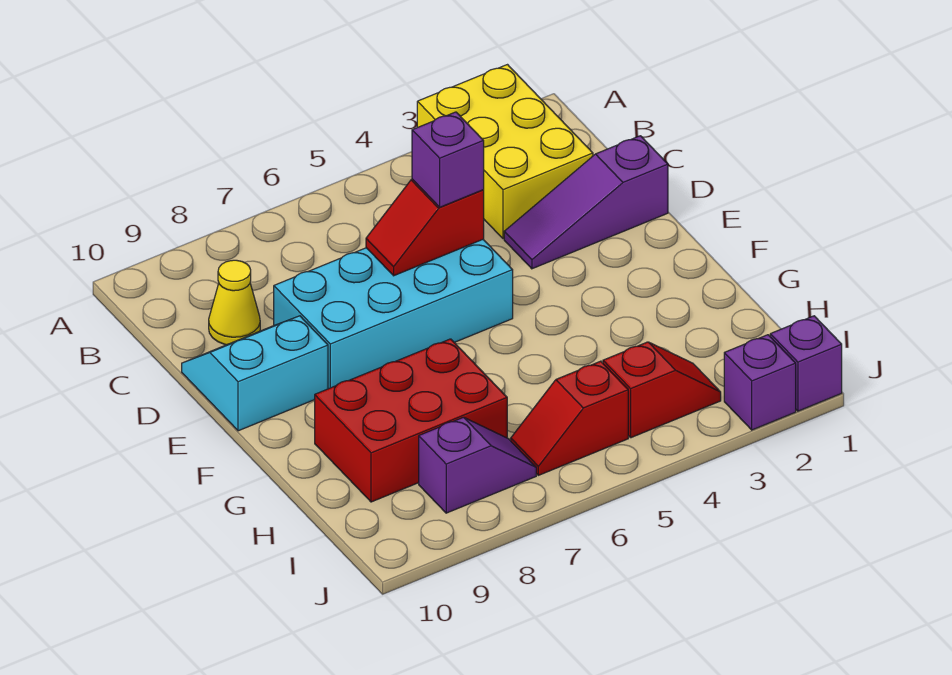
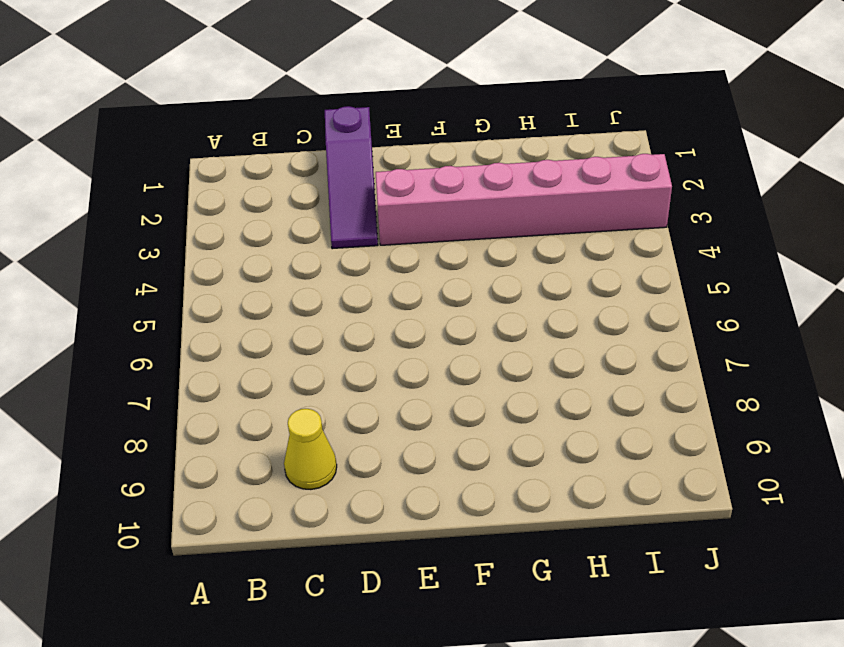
pink 1x6 brick [376,154,672,245] -> red 1x2 slope [603,342,721,438]
none -> yellow 2x3 brick [417,65,593,239]
none -> cyan 2x4 brick [274,240,513,389]
none -> cyan 2x2 slope [182,316,328,431]

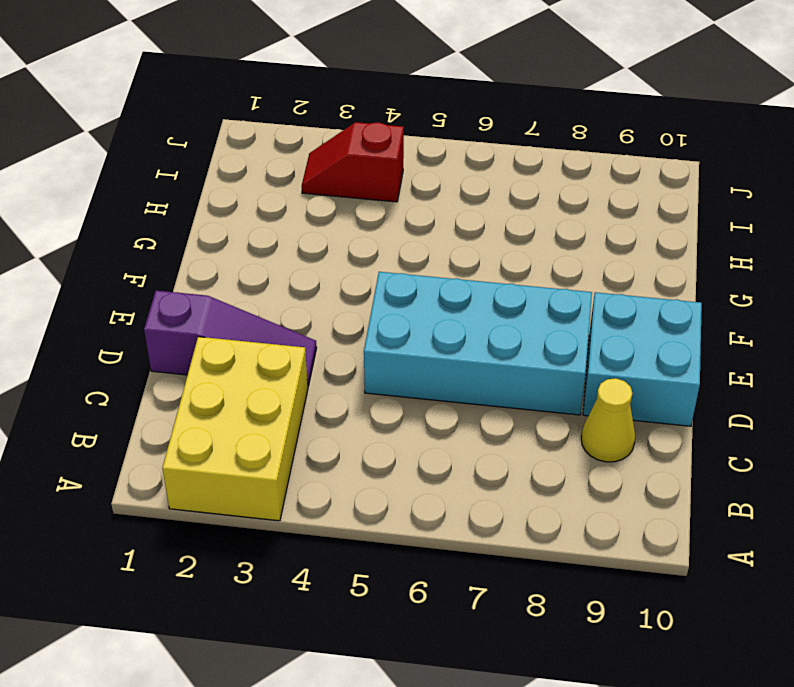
cyan 2x2 brick [583,292,702,426] -> cyan 2x2 slope [182,316,328,431]
none -> red 2x3 brick [315,339,507,502]
none -> red 1x2 slope [511,361,628,475]
none -> purple 1x2 slope [419,417,536,513]

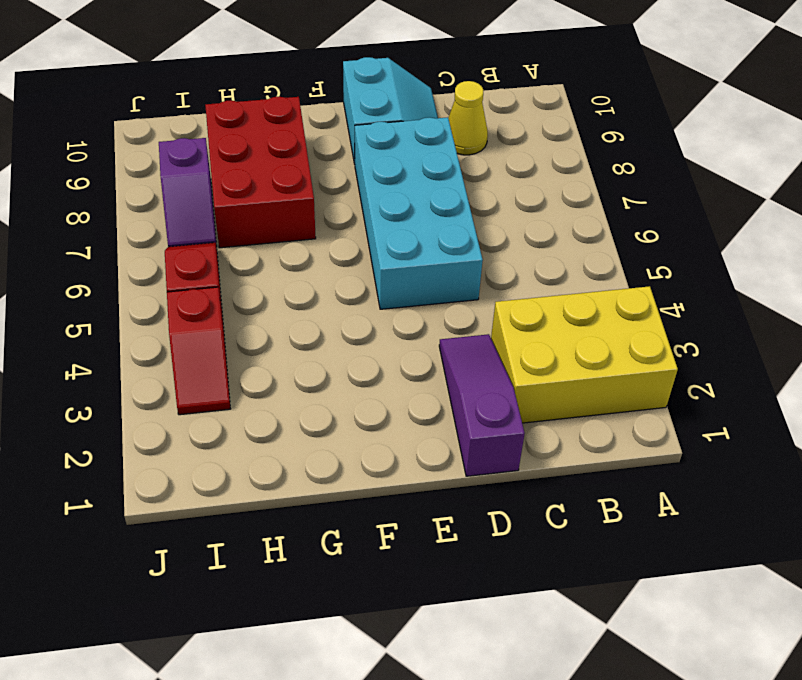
none -> purple 1x1 brick [770,316,842,411]
none -> purple 1x1 brick [724,335,796,430]
none -> red 1x2 slope [366,179,484,276]

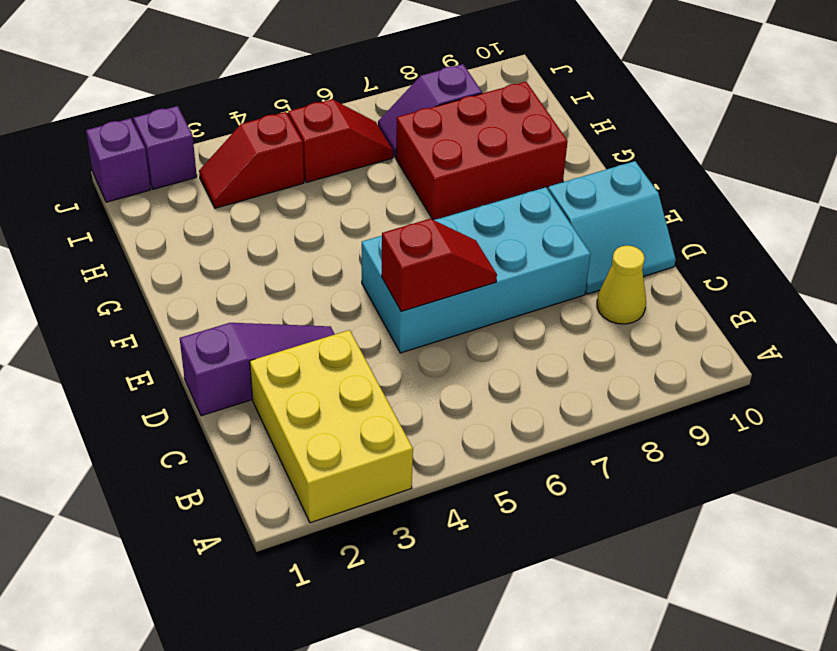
none -> purple 1x1 brick [412,112,484,207]

